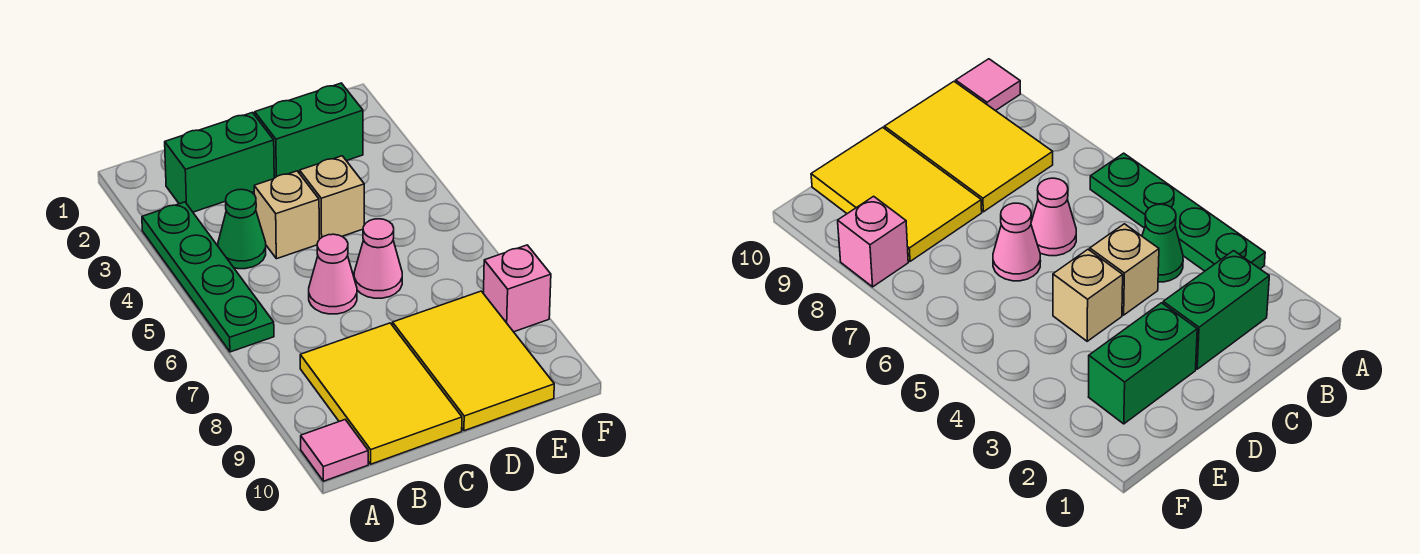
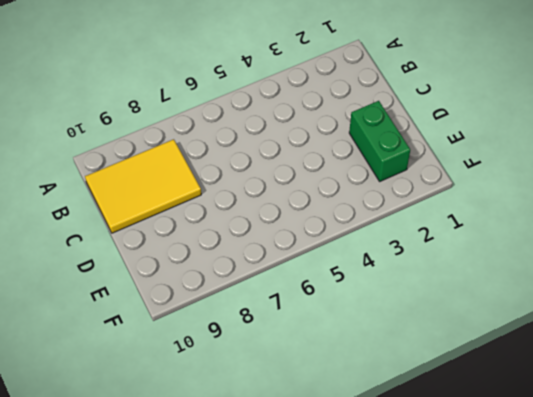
none -> green 1x4 plate [142,202,274,352]
none -> pink 1x1 tile [301,420,368,481]
none -> green 1x2 brick [165,113,274,212]

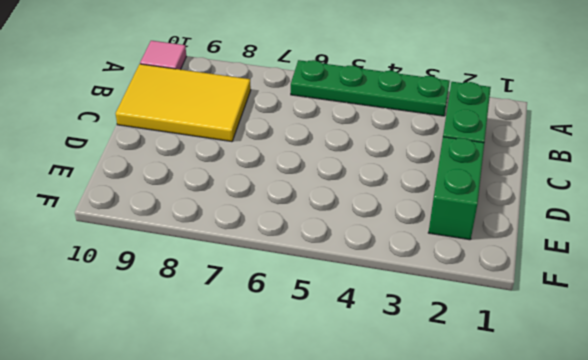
none -> green 1x1 cone [218,189,266,269]
none -> tan 1x1 brick [254,171,319,259]
none -> pink 1x1 cone [309,234,357,314]

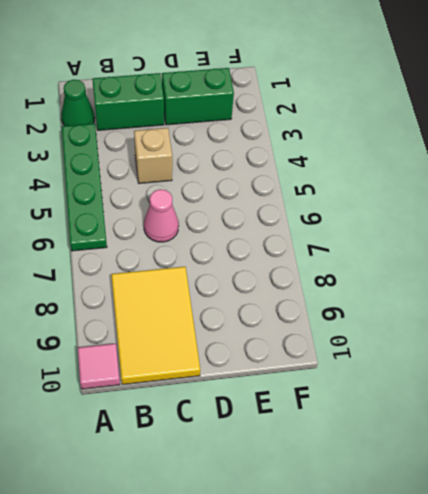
green 1x1 cone [61,80,95,126] -> green 1x1 cone moved to [218,189,266,269]
none -> tan 1x1 brick [300,156,364,239]
none -> pink 1x1 cone [354,219,402,298]
none -> yellow 2x3 tile [393,291,554,431]

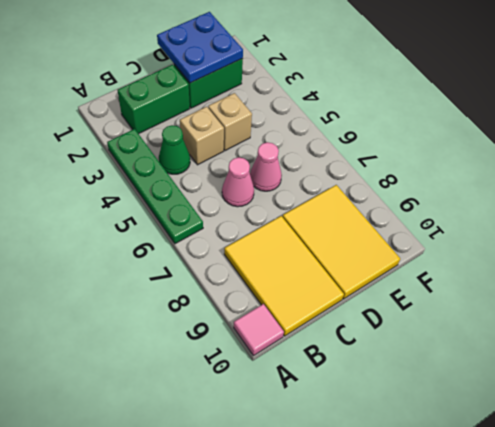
blue 2x2 plate [157,12,243,83] -> none
none -> pink 1x1 brick [484,245,551,332]

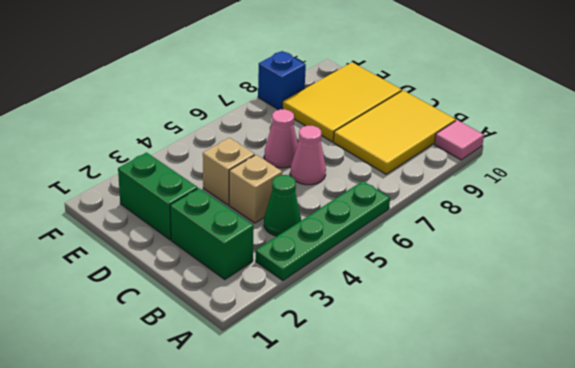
blue 1x1 brick [258,51,306,110] -> pink 1x1 brick [484,245,551,332]

